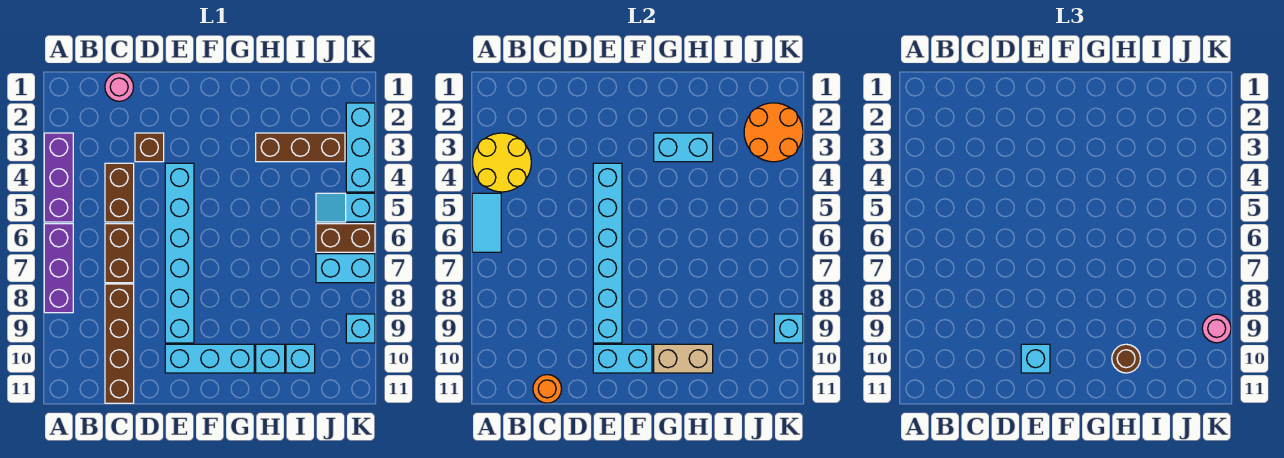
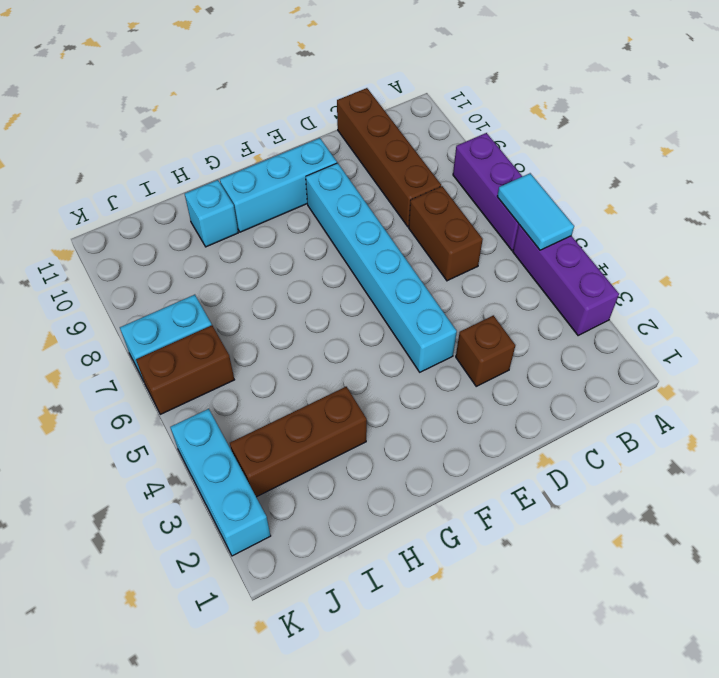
none -> pink 1x1 round brick [105,73,134,101]
none -> brown 1x2 brick [105,163,134,222]
none -> cyan 1x1 brick [286,344,315,373]

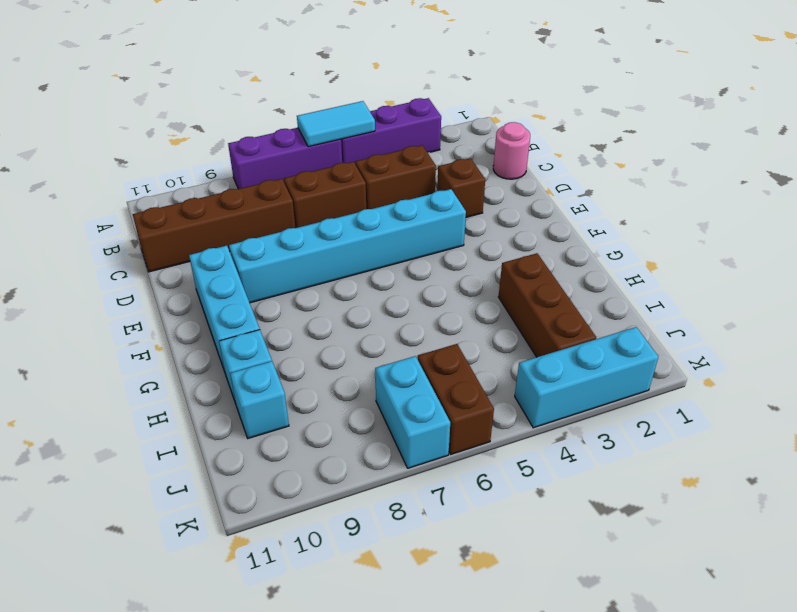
none -> cyan 1x2 slope [316,193,375,222]
none -> cyan 1x1 brick [346,314,375,343]
none -> yellow 2x2 round brick [473,133,531,192]

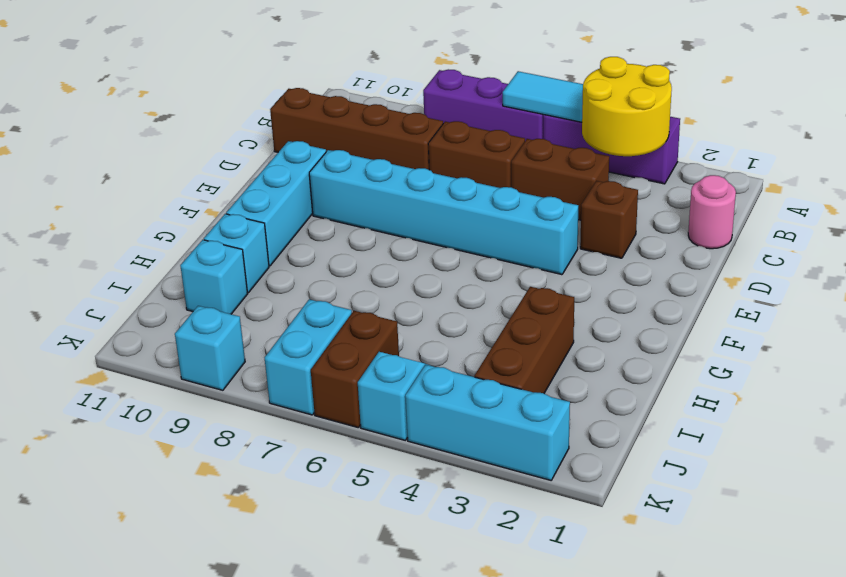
none -> orange 1x1 round brick [533,375,562,403]
none -> cyan 1x6 brick [593,163,622,343]
none -> cyan 1x2 brick [593,344,652,373]

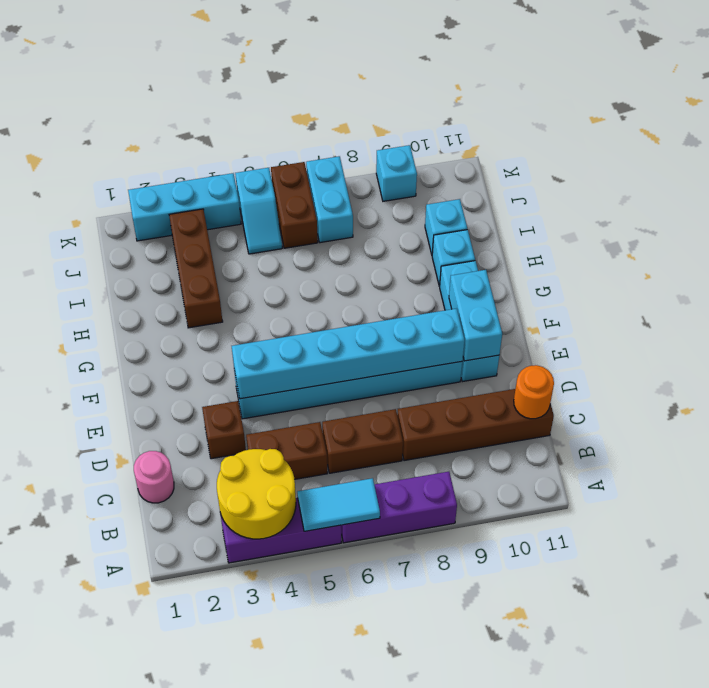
none -> cyan 1x2 brick [654,133,713,162]
none -> tan 1x2 brick [654,344,713,373]
none -> orange 2x2 round brick [744,103,803,162]

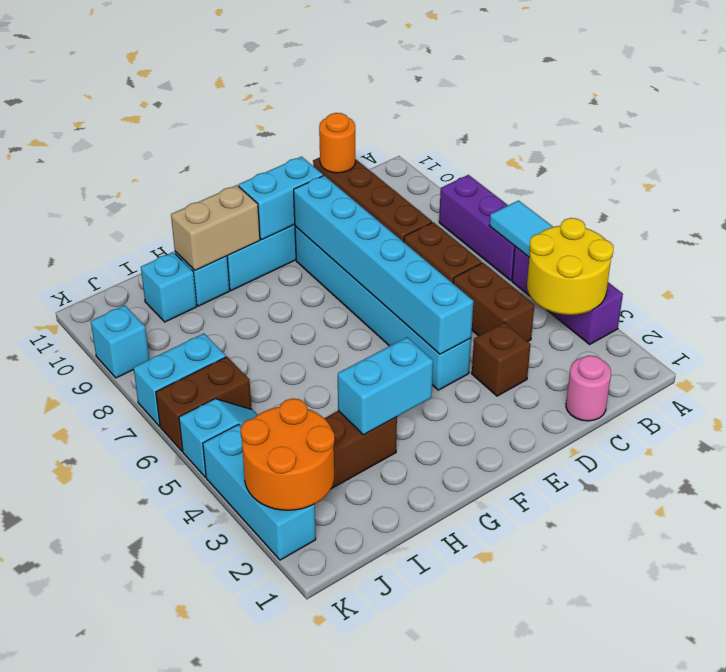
none -> cyan 1x1 brick [774,314,803,343]
none -> cyan 1x1 brick [1021,344,1050,373]
none -> brown 1x1 round brick [1112,344,1140,373]

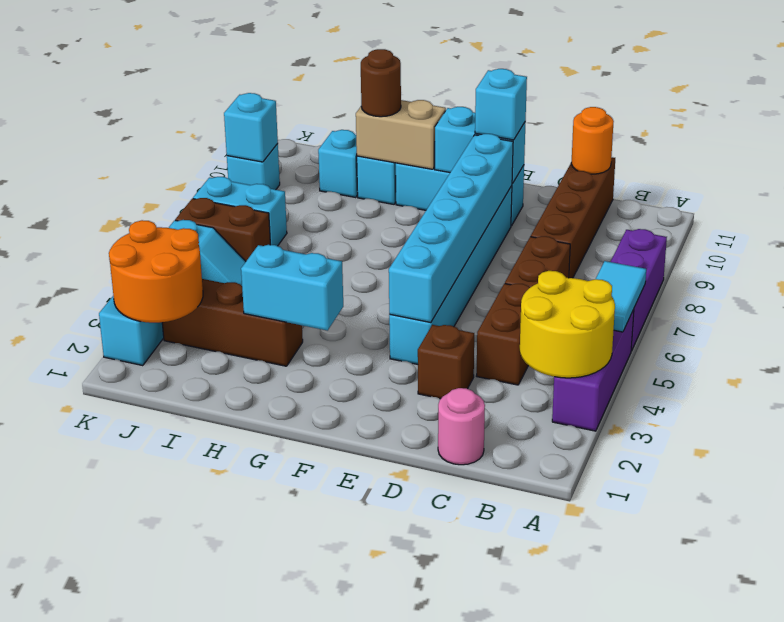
none -> pink 1x1 round brick [1202,314,1231,343]

